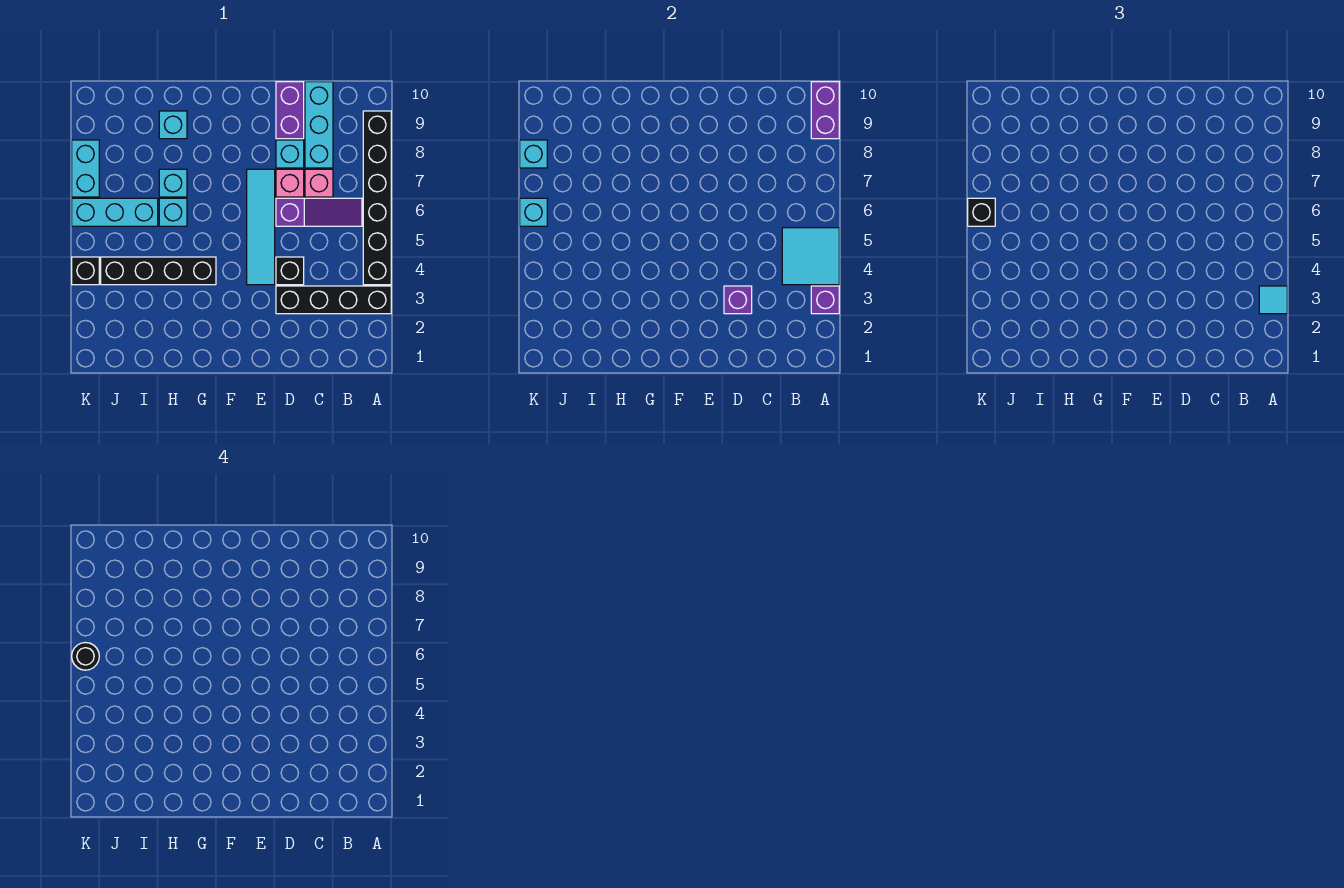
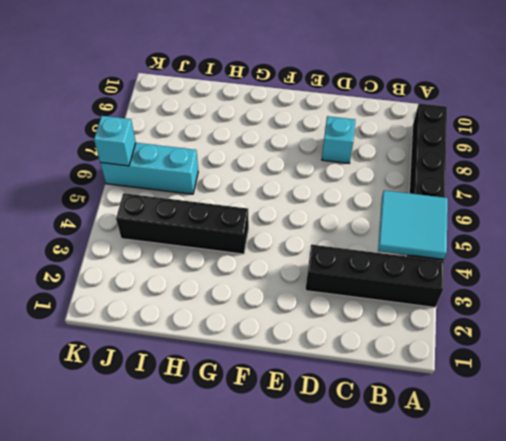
none -> purple 1x3 slope [276,198,362,226]
none -> pink 1x1 brick [305,169,333,197]
none -> cyan 1x3 brick [305,82,333,168]

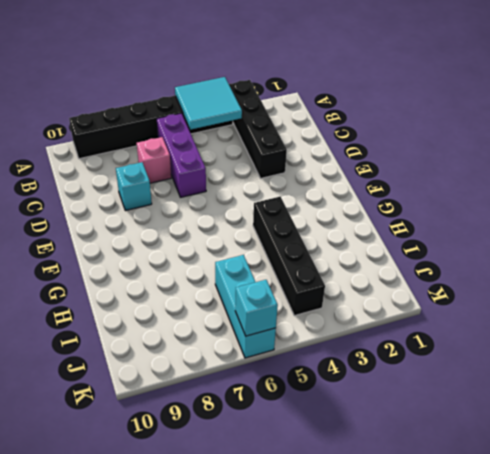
purple 1x3 brick [157,113,206,197] -> purple 1x3 slope [276,198,362,226]
none -> cyan 1x3 brick [305,82,333,168]
none -> black 1x1 brick [276,257,304,285]
none -> pink 1x1 brick [276,169,304,197]

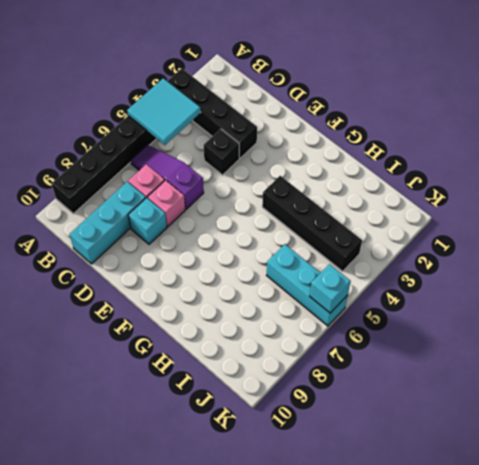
none -> purple 1x2 brick [276,82,304,139]
none -> cyan 1x4 tile [247,169,275,285]
none -> cyan 1x1 brick [159,198,187,226]

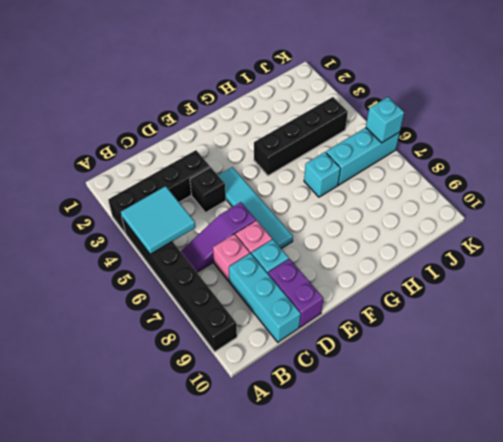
none -> cyan 1x1 brick [159,169,187,197]
none -> cyan 1x1 brick [159,111,187,139]
none -> black 1x1 brick [72,257,99,285]

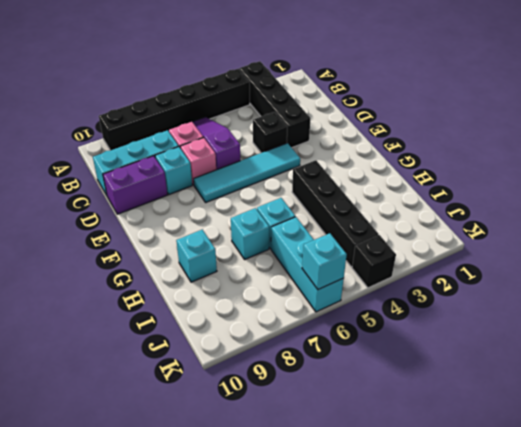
none -> cyan 1x2 brick [72,140,99,197]
none -> purple 1x1 brick [811,286,839,314]
none -> cyan 2x2 tile [782,228,839,285]

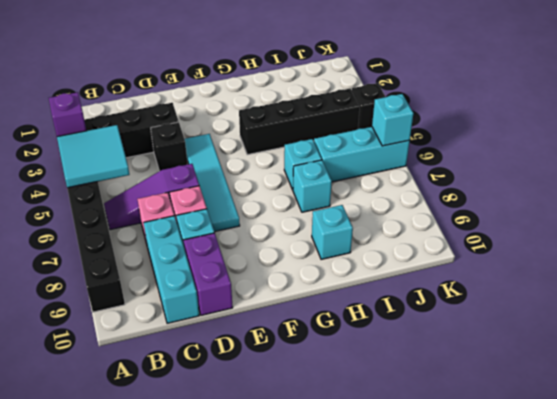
none -> cyan 1x2 brick [72,140,99,197]
none -> purple 1x2 brick [811,82,839,139]
none -> purple 1x1 brick [724,286,752,314]

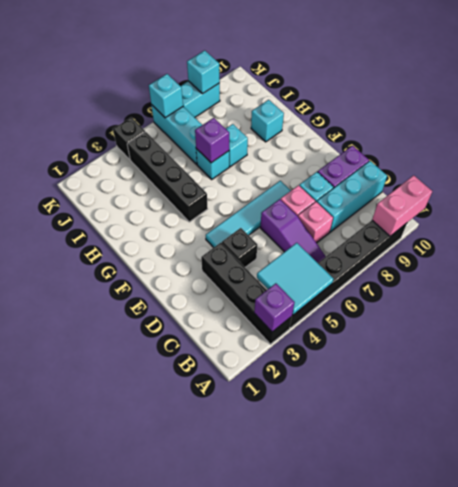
pink 1x2 brick [372,175,432,236] -> purple 1x2 brick [811,82,839,139]
purple 1x1 brick [195,118,229,163] -> purple 1x1 brick moved to [724,286,752,314]
none -> cyan 1x1 tile [1259,286,1287,314]
none -> black 1x1 brick [968,198,995,226]
none -> black 1x1 round brick [72,643,99,670]

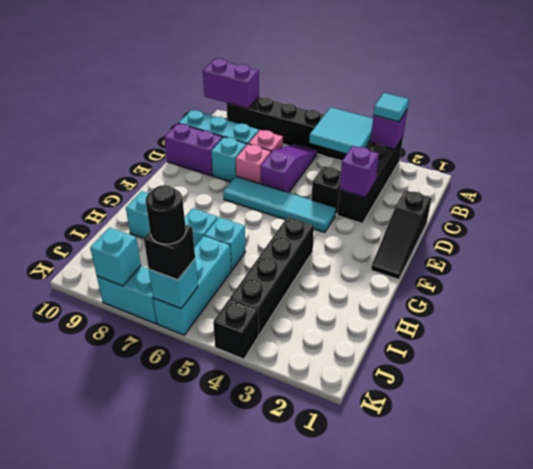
black 1x3 slope [371,190,432,280] -> none

